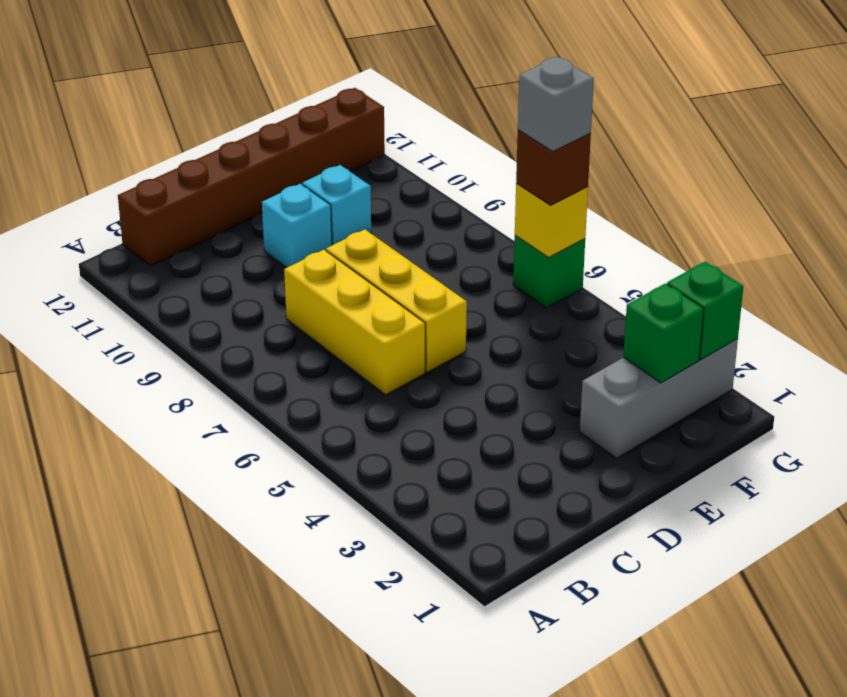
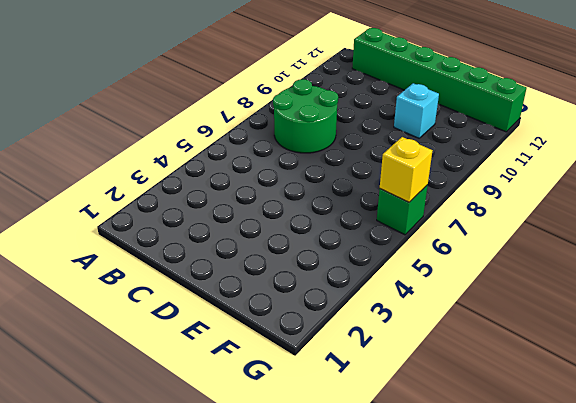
green 2x2 round brick [273,79,338,153] -> yellow 1x3 brick [284,250,425,395]
green 1x6 brick [352,28,527,132] -> brown 1x6 brick [118,88,385,266]
none -> yellow 1x3 brick [326,230,467,372]
none -> cyan 1x1 brick [262,184,332,268]
none -> grey 1x3 brick [580,339,738,458]

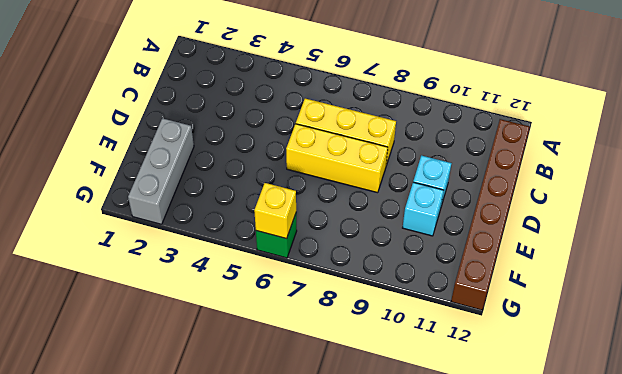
none -> green 1x1 brick [623,283,704,383]
none -> green 1x1 brick [667,262,743,360]
none -> brown 1x1 brick [516,130,591,205]

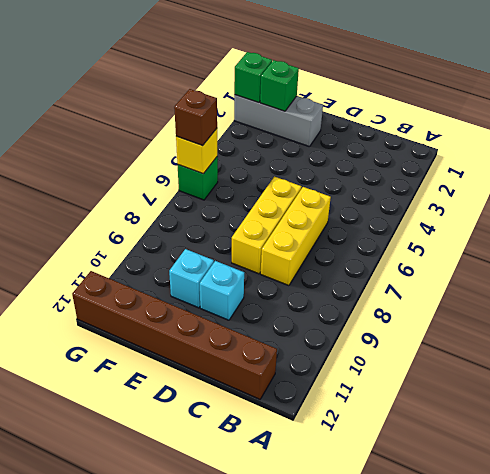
none -> grey 1x1 brick [518,57,594,152]

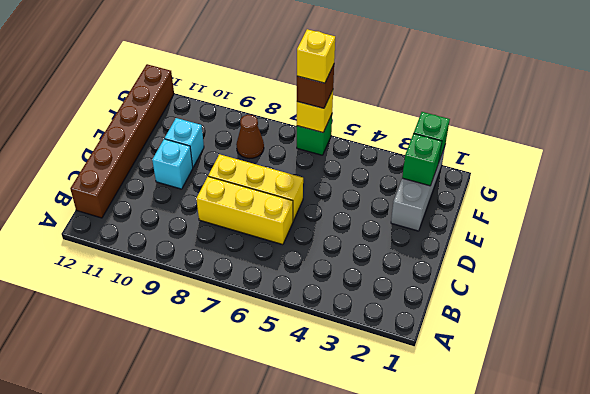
brown 1x1 cone [236,115,264,159] -> none
yellow 1x1 brick [297,29,335,83] -> grey 1x1 brick [518,57,594,152]

